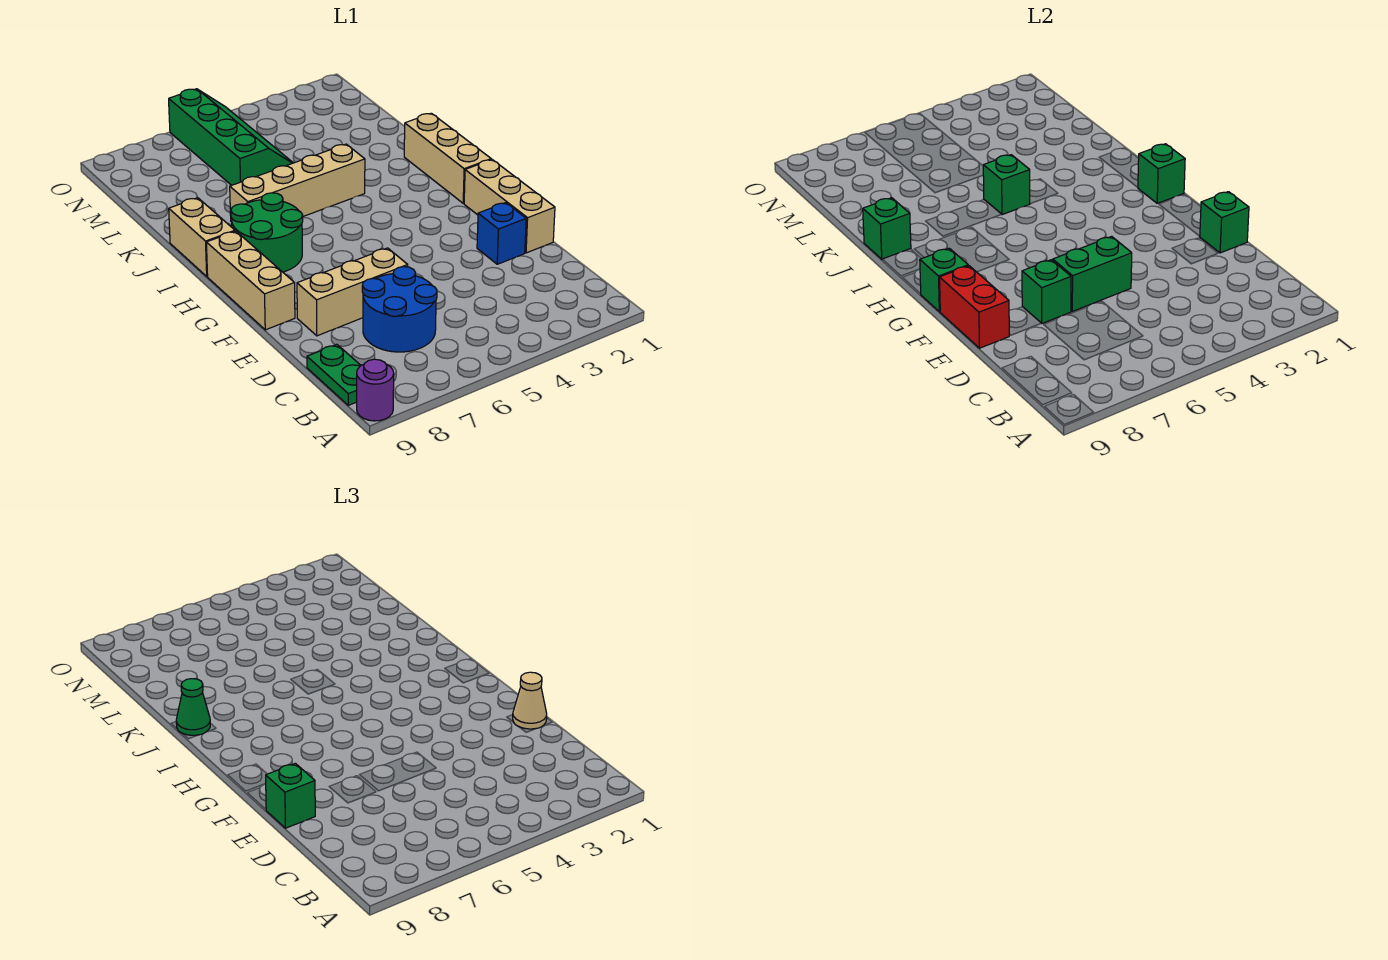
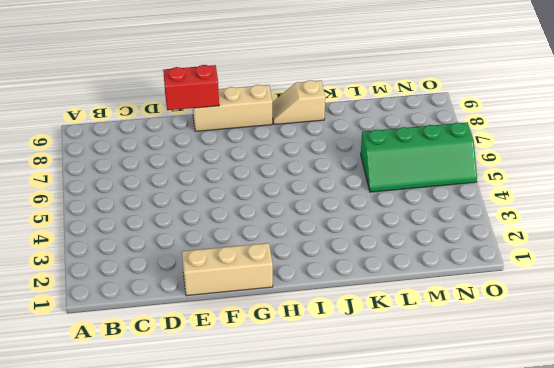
tan 1x2 slope [272,80,325,125] -> tan 1x2 brick [169,198,235,276]
none -> purple 1x1 round brick [357,359,394,421]
none -> green 1x2 plate [307,344,361,405]
none -> blue 2x2 round brick [362,267,437,352]

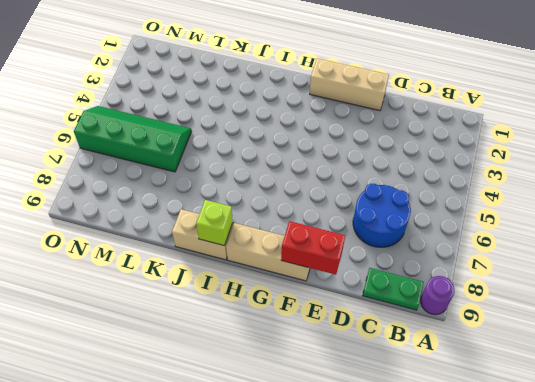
lime 1x1 brick [196,200,233,246] -> none
none -> blue 1x1 brick [477,203,526,264]
none -> tan 1x3 brick [297,248,408,336]
none -> tan 1x3 brick [404,113,491,203]

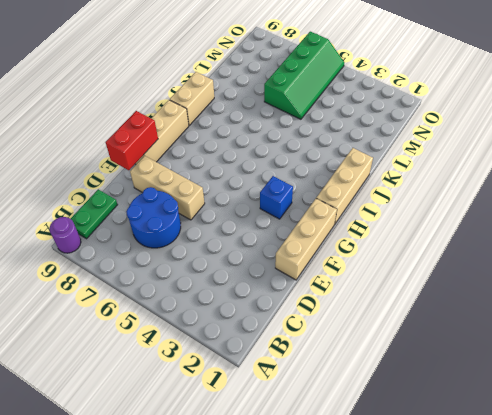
blue 1x1 brick [260,176,293,219] -> blue 1x1 brick moved to [477,203,526,264]
none -> green 2x2 round brick [231,193,303,272]
none -> tan 1x4 brick [230,144,365,222]
none -> green 1x1 brick [1200,192,1249,253]

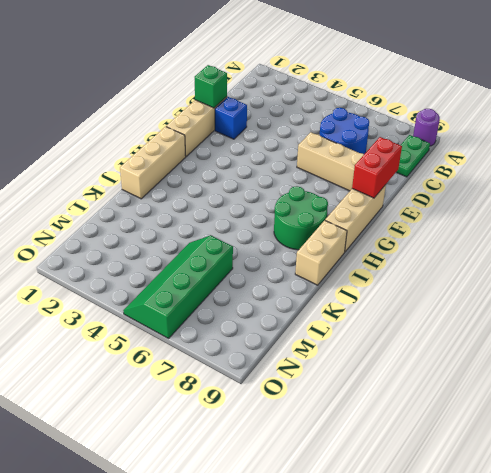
none -> tan 1x4 brick [230,144,365,222]
none -> green 1x2 brick [1053,236,1132,311]
none -> green 1x1 brick [1022,260,1071,323]

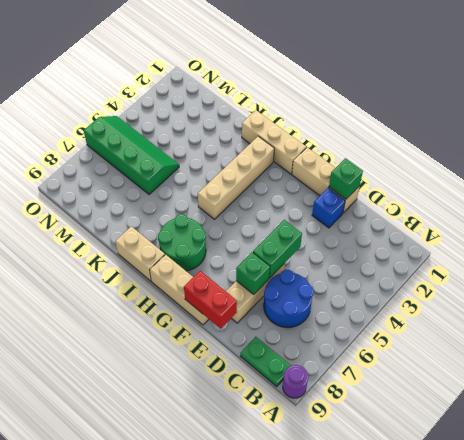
tan 1x4 brick [198,136,274,219] -> tan 1x4 brick moved to [230,144,365,222]
none -> green 1x1 brick [920,248,968,312]
none -> green 1x1 brick [1138,144,1185,203]
none -> green 1x1 brick [983,155,1030,215]

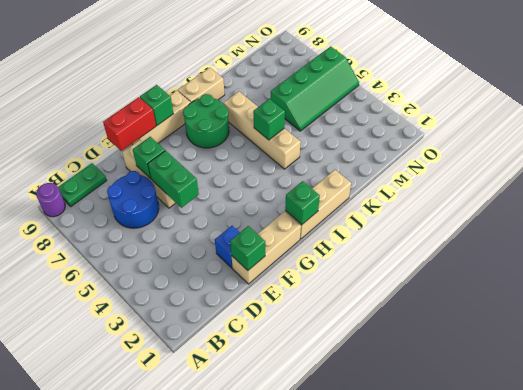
none -> green 1x1 brick [863,198,911,259]
none -> tan 1x1 cone [513,672,547,729]
none -> green 1x1 brick [265,763,315,828]

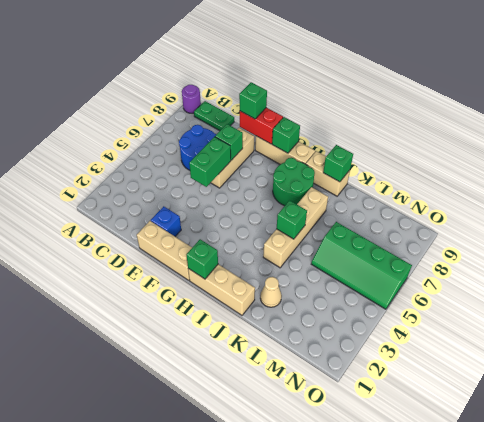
tan 1x1 cone [260,277,282,307] -> tan 1x1 cone moved to [513,672,547,729]
none -> green 1x1 brick [1200,192,1249,253]
none -> green 1x1 cone [176,679,210,735]

